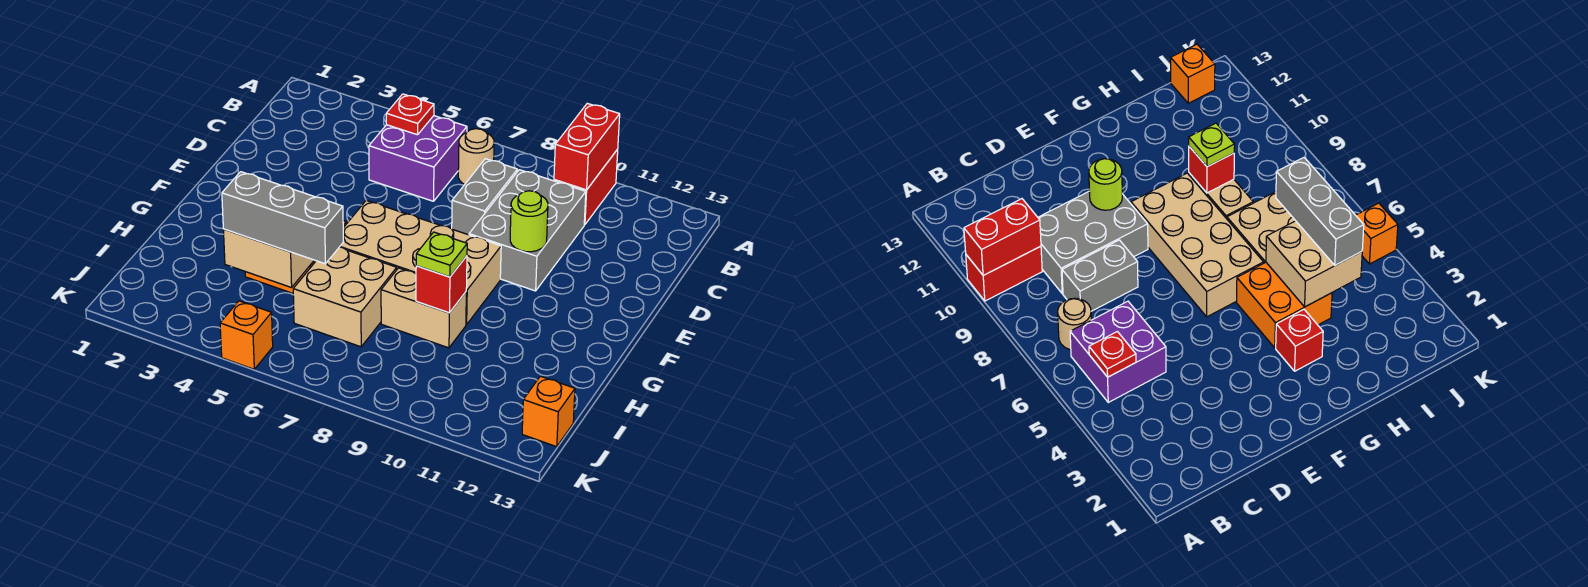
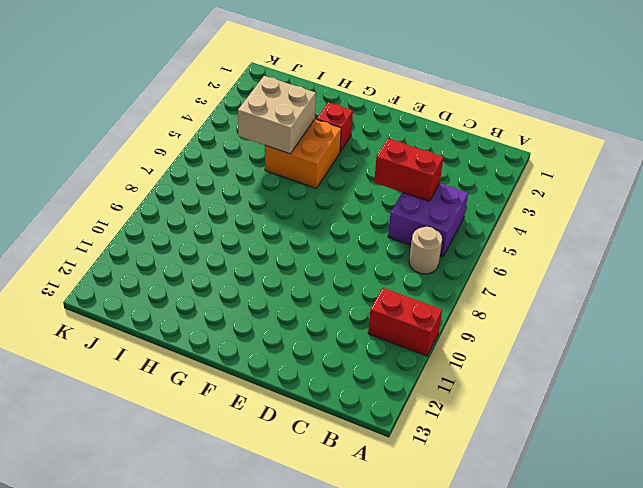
red 1x2 brick [374,139,443,201] -> red 1x2 brick moved to [554,103,620,190]
none -> grey 1x2 brick [452,159,517,235]
none -> grey 2x3 brick [469,170,586,291]
none -> tan 2x4 brick [340,200,501,325]

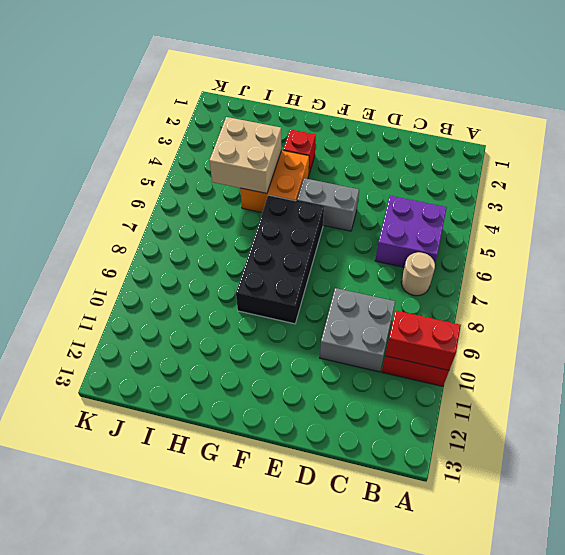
grey 2x2 brick [320,288,395,372] -> grey 2x3 brick [469,170,586,291]
grey 1x2 brick [297,178,359,231] -> grey 1x2 brick moved to [452,159,517,235]
black 2x4 brick [236,195,324,324] -> tan 2x4 brick [340,200,501,325]
none -> tan 2x2 brick [293,247,397,347]
none -> tan 1x2 brick [381,268,466,348]
none -> orange 1x1 brick [522,376,575,447]

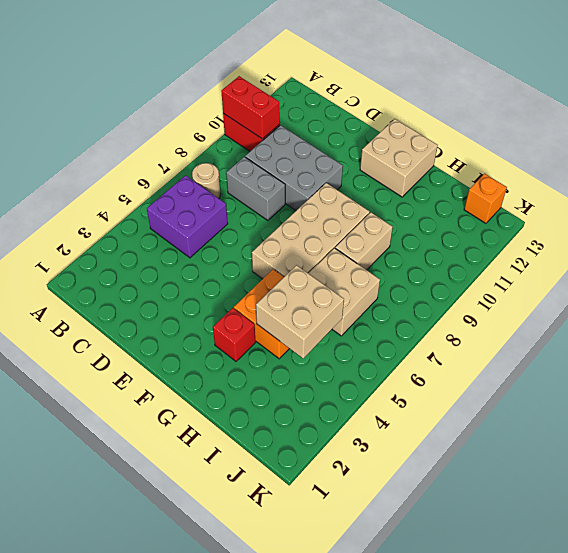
tan 2x2 brick [360,119,438,197] -> none
none -> orange 1x1 brick [220,301,273,369]
none -> red 1x1 plate [386,94,434,135]
none -> lime 1x1 round brick [510,191,548,252]

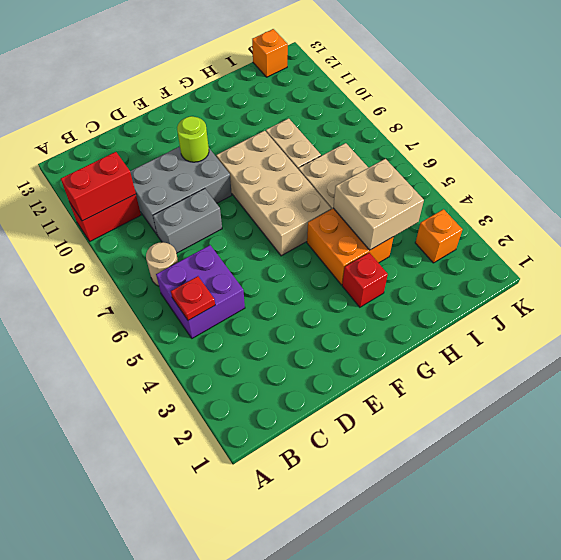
orange 1x1 brick [415,209,462,263] -> orange 1x1 brick moved to [220,301,273,369]
none -> red 1x1 brick [416,256,467,313]
none -> lime 1x1 plate [416,232,467,277]
none -> grey 1x3 brick [222,172,343,264]

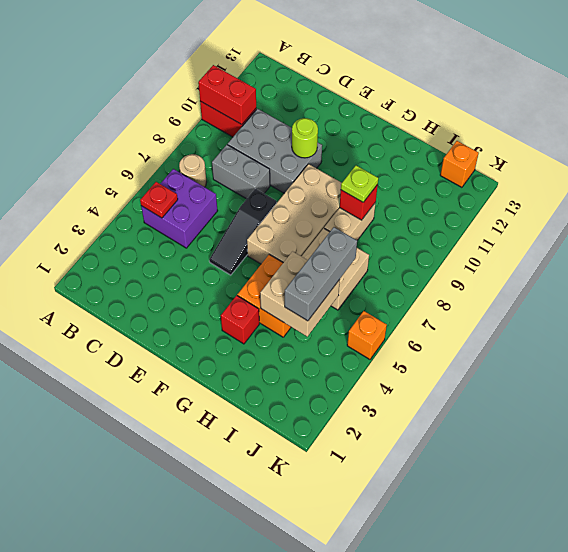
black 1x3 slope [209,189,277,275] -> none

